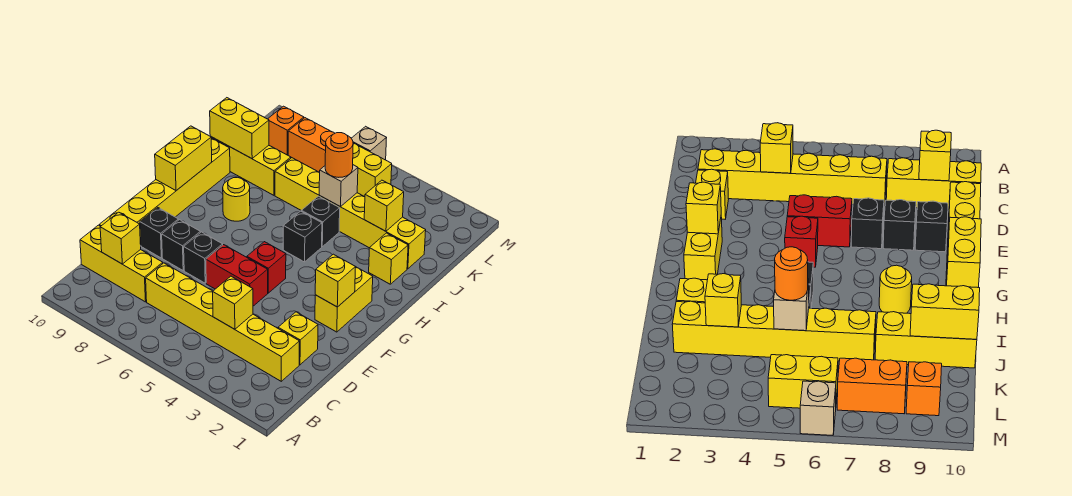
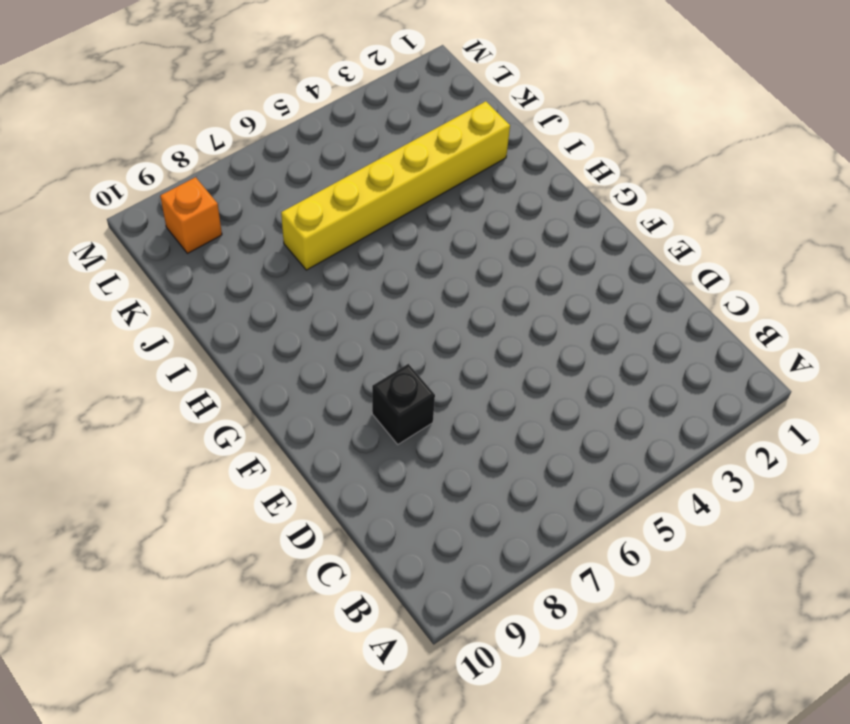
none -> yellow 1x6 brick [146,263,299,381]
none -> yellow 1x3 brick [80,225,163,302]
none -> yellow 1x1 brick [278,312,318,365]

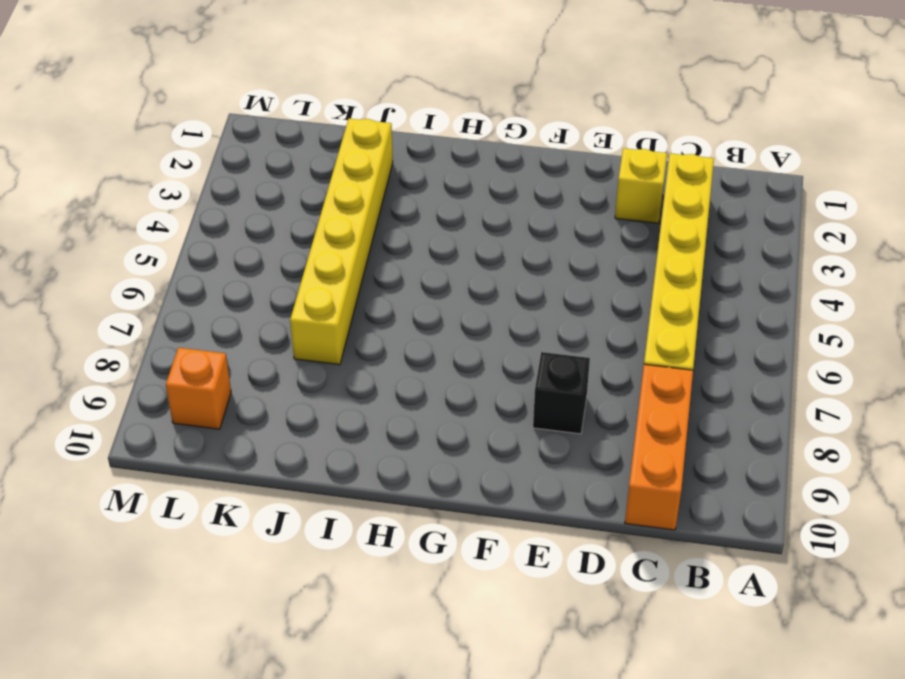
orange 1x3 brick [625,364,693,530] -> yellow 1x3 brick [80,225,163,302]
none -> yellow 1x6 brick [99,138,230,244]
none -> red 1x2 brick [206,245,268,306]
none -> black 1x1 brick [184,232,223,283]

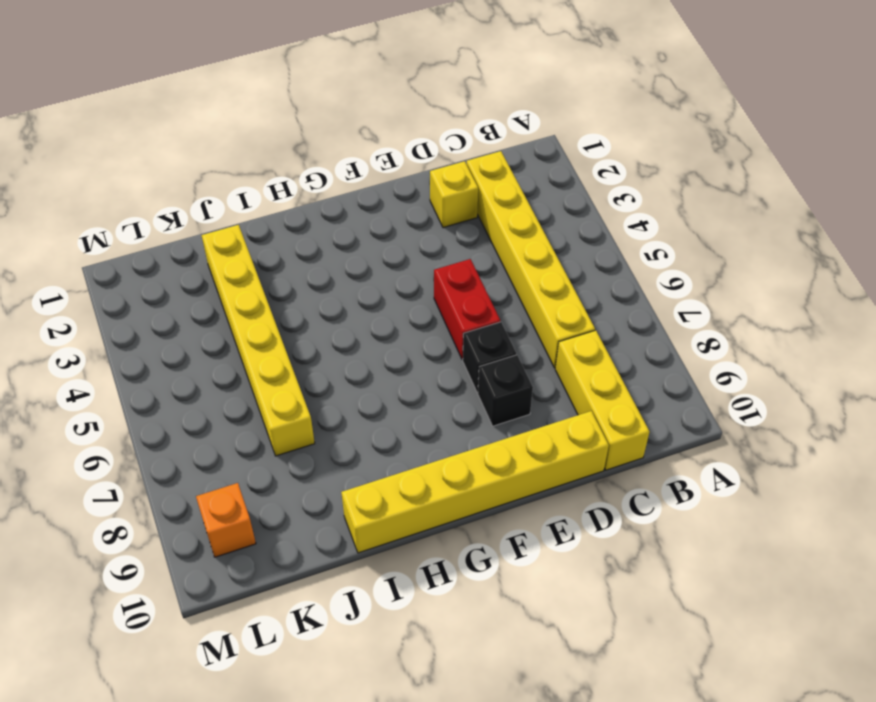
none -> black 1x1 brick [140,207,178,258]
none -> yellow 1x2 brick [315,267,373,332]
none -> red 1x1 brick [247,242,286,293]

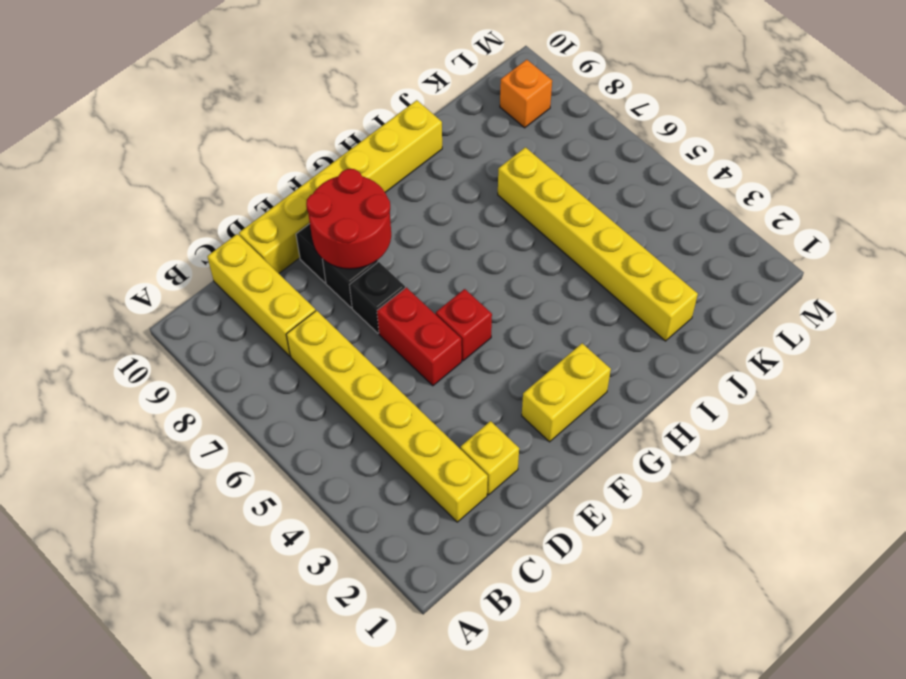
red 2x2 round brick [306,169,391,269] -> none
none -> black 1x1 brick [283,211,322,262]
none -> yellow 1x1 round brick [223,177,250,221]
none -> yellow 1x1 brick [369,233,408,284]

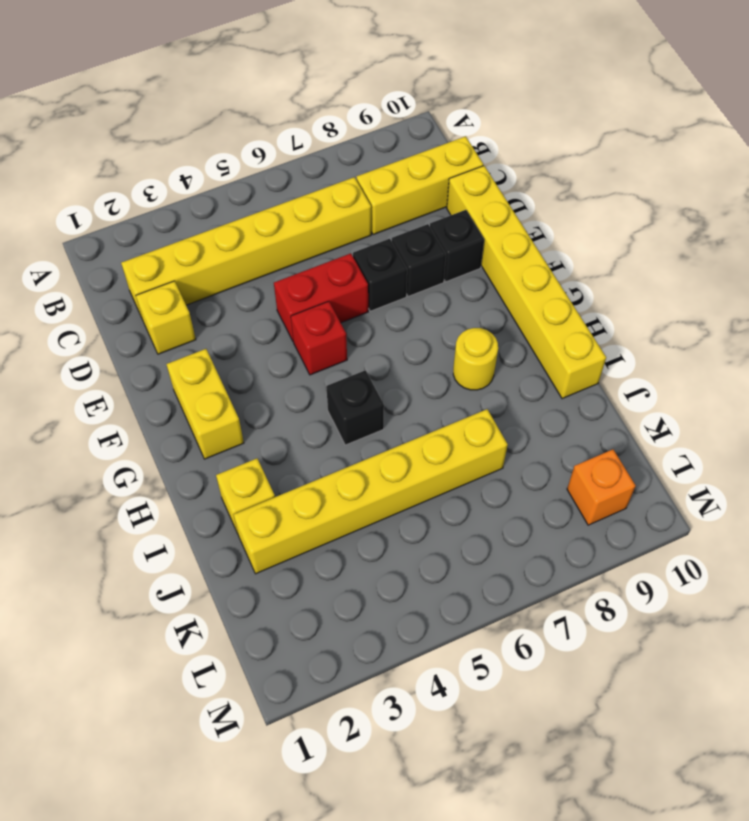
none -> black 1x1 brick [301,196,340,247]
none -> yellow 1x3 brick [211,137,291,195]
none -> yellow 1x2 brick [353,143,392,197]

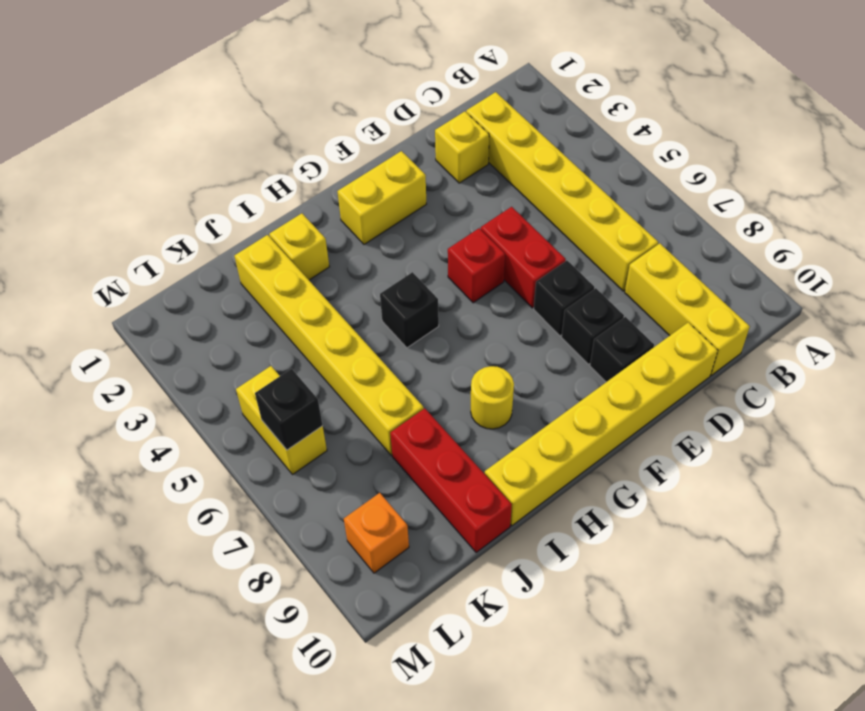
red 1x3 brick [390,408,512,552] -> yellow 1x3 brick [211,137,291,195]
black 1x1 brick [255,369,323,450] -> black 1x1 brick moved to [301,196,340,247]
none -> orange 1x2 brick [288,118,335,172]
none -> tan 1x1 brick [351,126,386,160]
none -> yellow 1x1 brick [213,276,253,329]

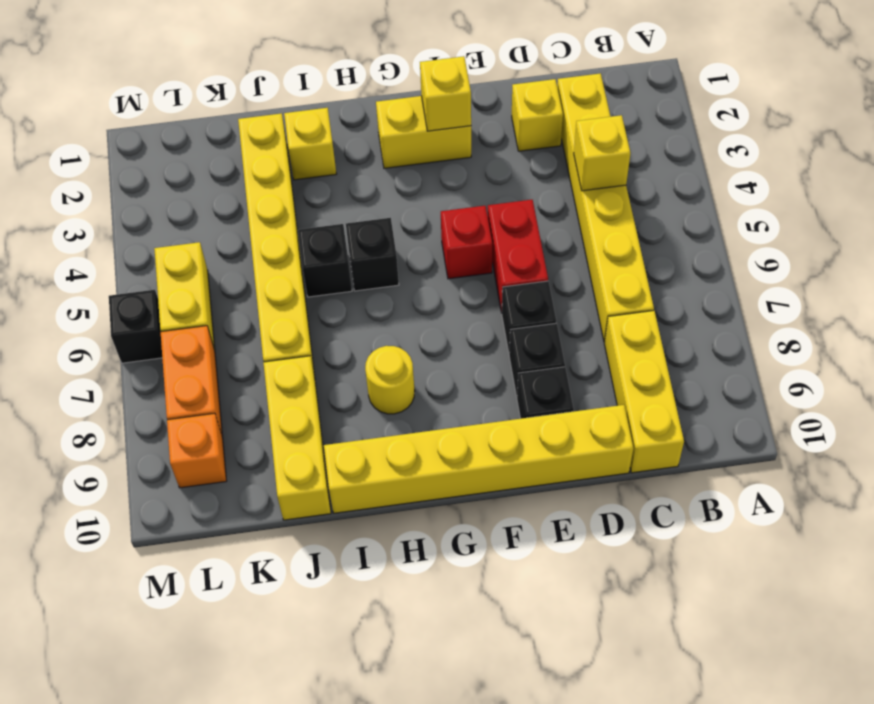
black 1x1 brick [109,290,162,363] -> tan 1x1 brick [351,126,386,160]
none -> yellow 1x1 brick [100,212,141,264]
none -> yellow 1x2 brick [155,126,212,191]
none -> yellow 1x1 brick [364,180,404,231]

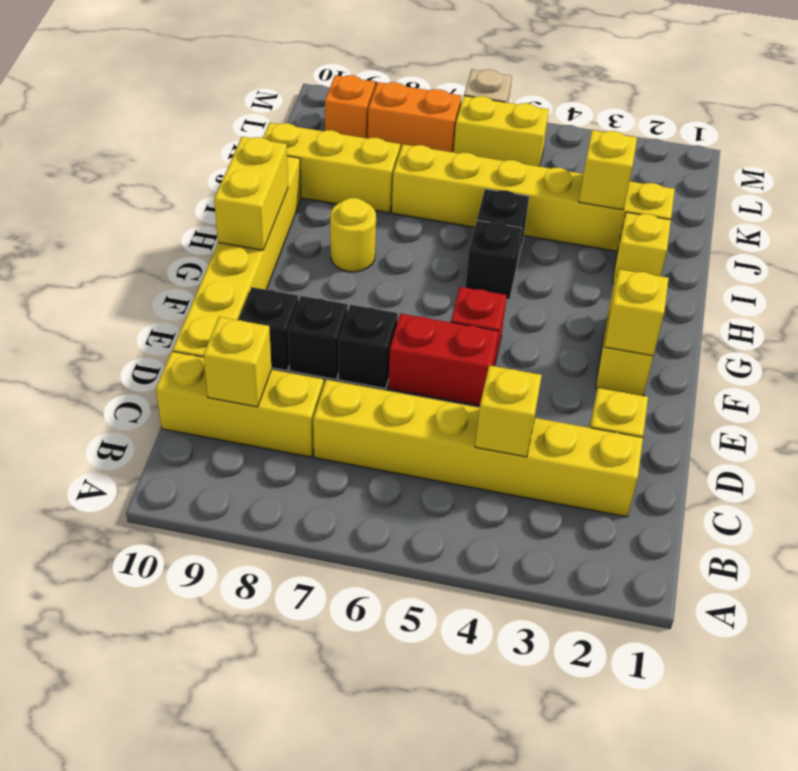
none -> tan 1x1 brick [319,165,358,207]
none -> yellow 1x2 brick [210,98,269,159]
none -> orange 1x1 round brick [325,133,353,177]

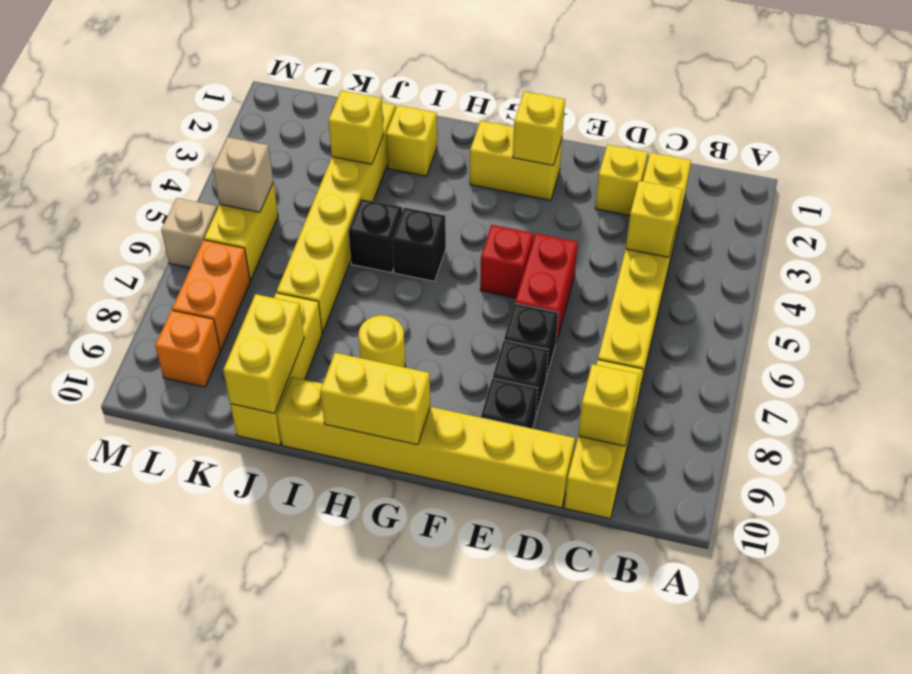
tan 1x1 brick [213,137,273,212] -> tan 1x1 brick moved to [319,165,358,207]
none -> orange 1x1 round brick [325,133,353,177]

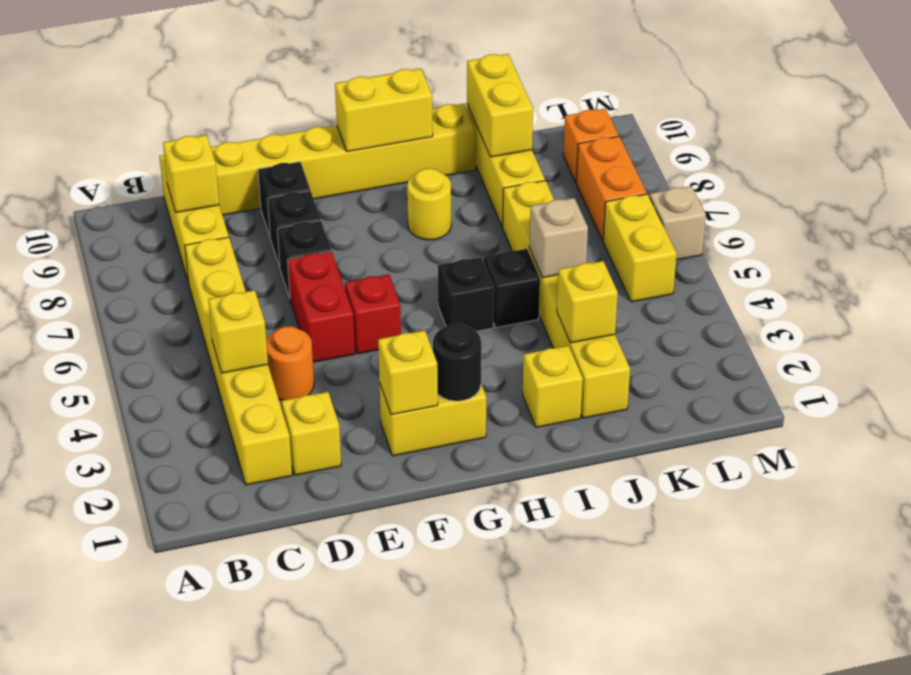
orange 1x1 round brick [266,327,314,400] -> orange 1x1 round brick moved to [325,133,353,177]
black 1x1 round brick [433,324,481,401] -> none

